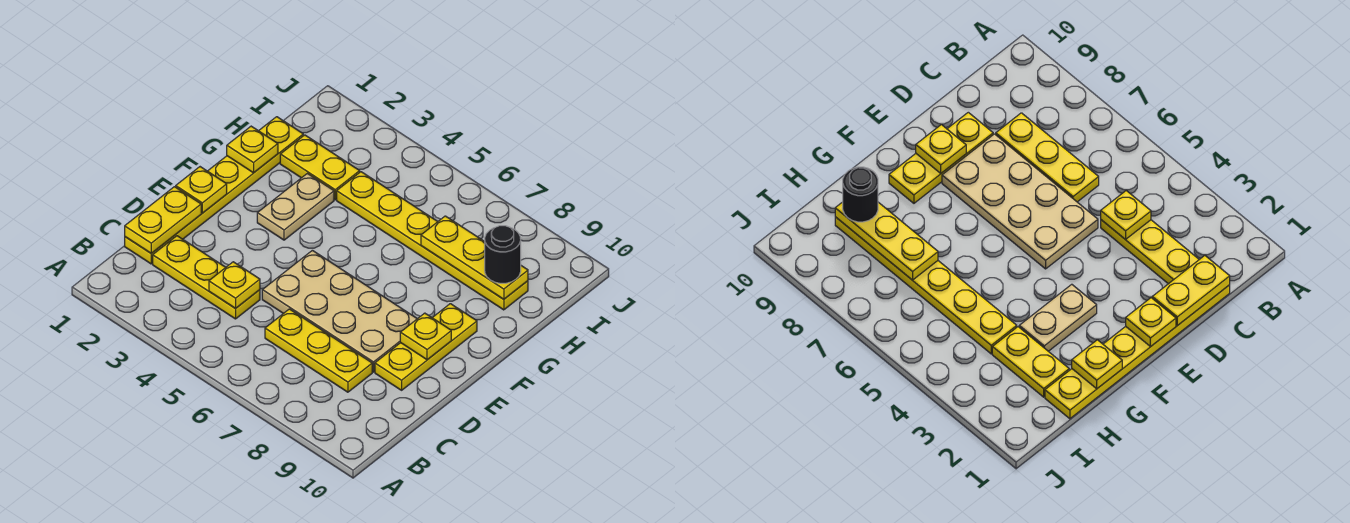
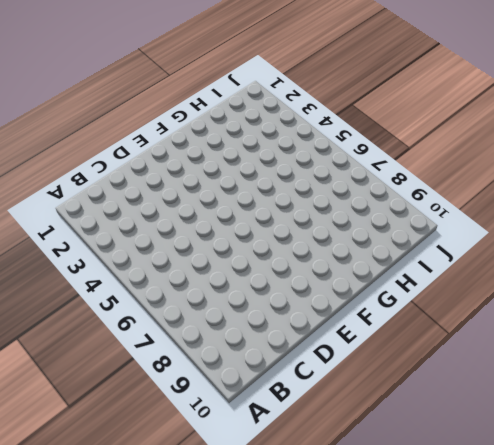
none -> yellow 1x6 plate [125,117,303,264]
none -> yellow 1x3 plate [153,236,260,319]
none -> yellow 1x3 plate [265,309,372,392]

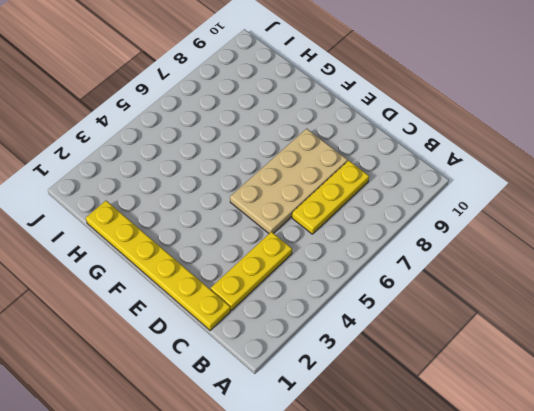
none -> yellow 1x3 plate [375,304,477,390]
none -> tan 1x2 plate [257,173,334,240]
none -> yellow 1x2 plate [280,135,360,200]

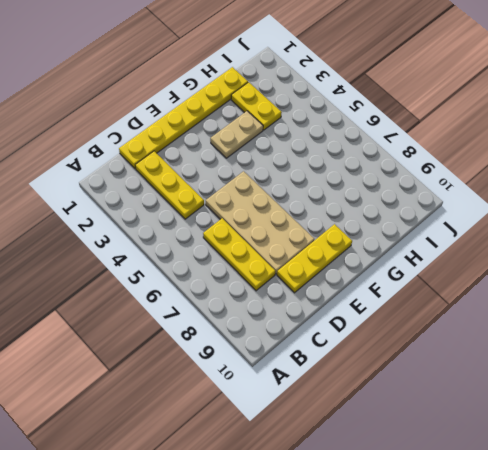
none -> yellow 1x6 plate [337,172,528,310]
none -> yellow 1x2 plate [125,187,201,253]
none -> yellow 1x1 plate [209,262,260,309]

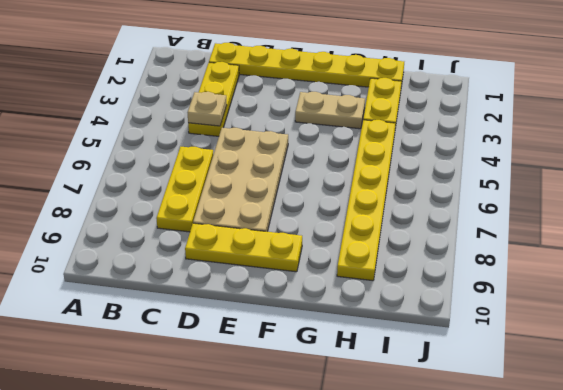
tan 1x1 plate [187,92,227,126] -> yellow 1x1 plate [209,262,260,309]
none -> yellow 1x2 plate [125,187,201,253]
none -> yellow 1x1 plate [176,167,227,213]
none -> yellow 1x1 plate [400,313,451,360]

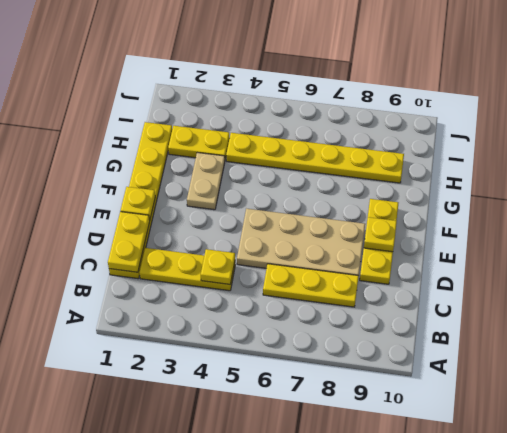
none -> yellow 1x1 plate [227,126,278,173]
none -> yellow 1x3 plate [421,216,528,299]
none -> black 1x1 round brick [485,226,521,283]

